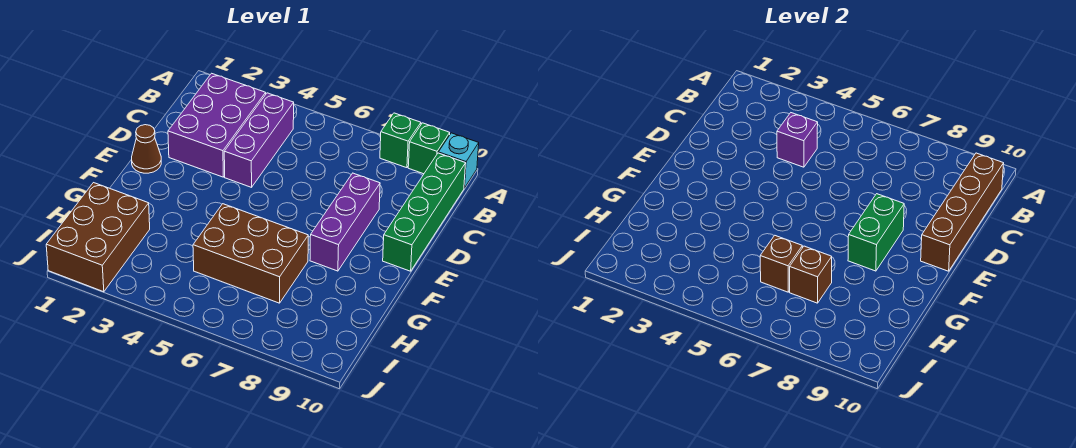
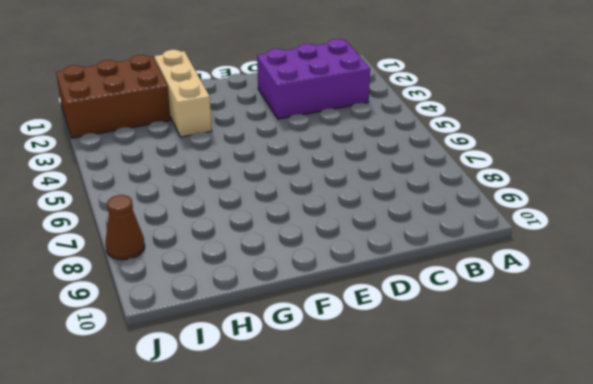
tan 1x3 brick [154,50,212,137] -> none
brown 1x1 cone [106,195,145,260] -> brown 1x1 cone moved to [132,125,161,173]
none -> green 1x1 brick [380,113,421,168]
none -> green 1x1 brick [408,123,450,174]
none -> cyan 1x1 brick [438,133,479,188]

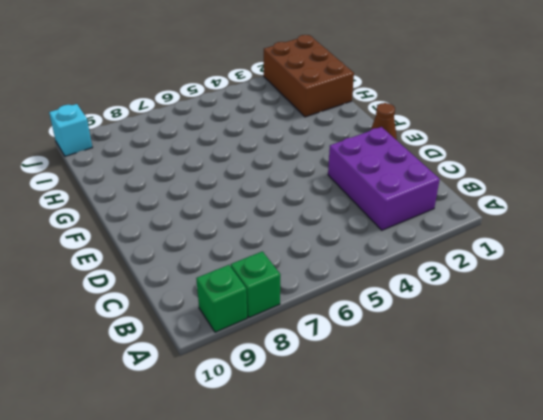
cyan 1x1 brick [49,104,92,156] -> cyan 1x1 brick moved to [438,133,479,188]
none -> purple 1x3 brick [224,93,294,187]
none -> green 1x4 brick [383,153,466,271]
none -> purple 1x3 brick [310,173,380,271]

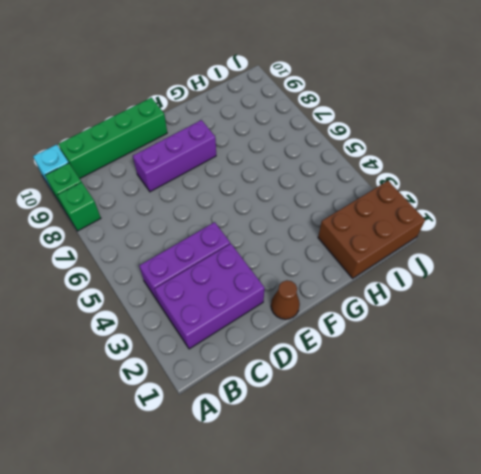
none -> brown 2x3 brick [193,204,308,303]
none -> brown 1x4 brick [921,153,1004,271]
none -> purple 1x1 brick [777,113,818,167]

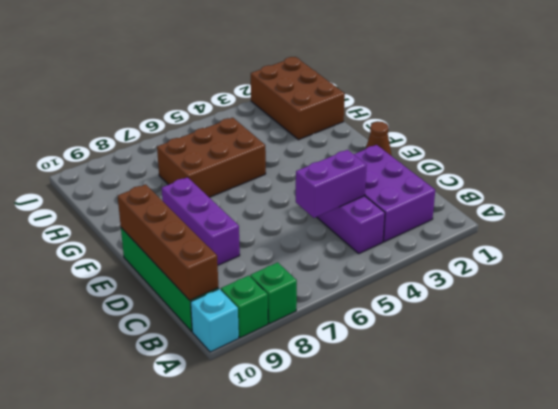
purple 1x2 brick [296,150,367,218] -> purple 1x1 brick [777,113,818,167]
none -> green 1x2 brick [848,194,904,271]
none -> brown 1x1 brick [760,235,802,292]
none -> brown 1x1 brick [790,246,832,303]

